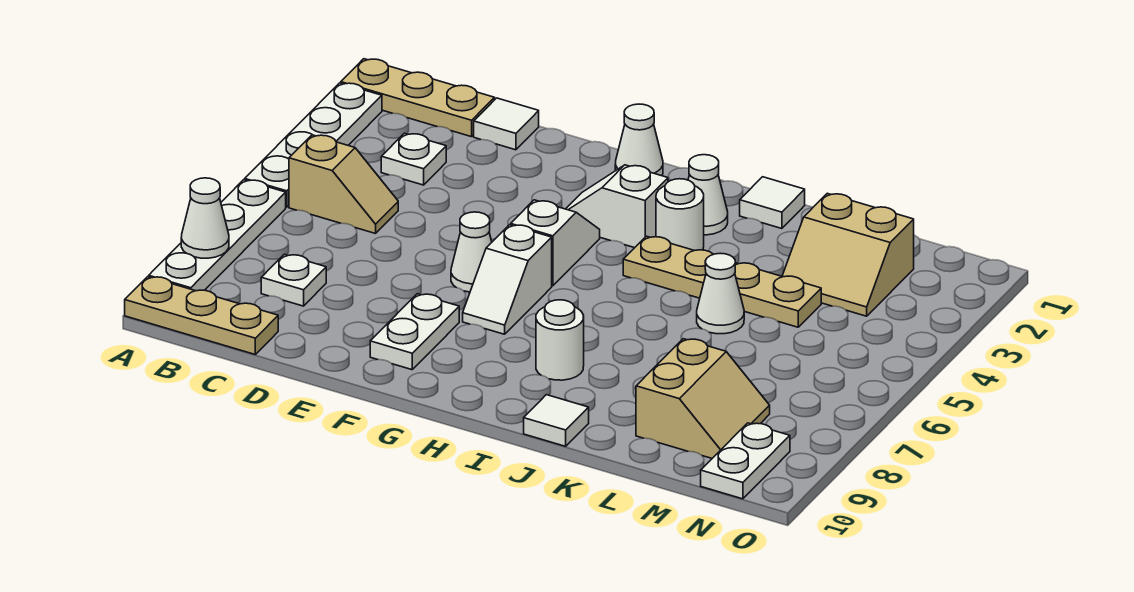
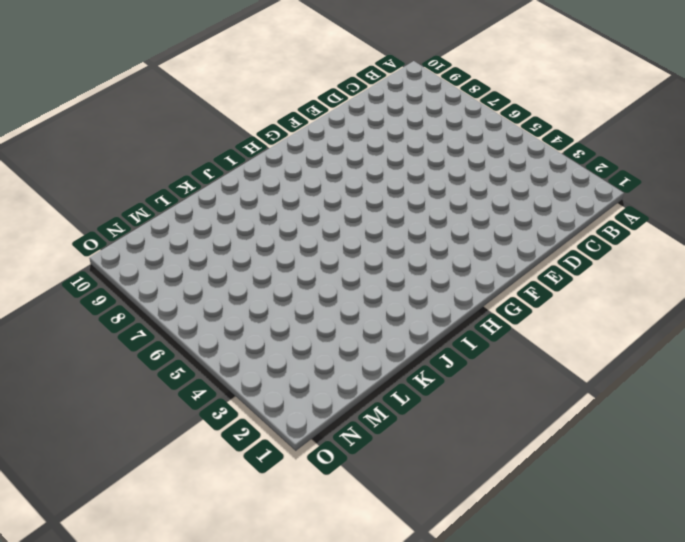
none -> tan 1x3 plate [341,59,495,137]
none -> white 1x4 plate [245,83,382,207]
none -> white 1x4 plate [149,180,286,291]

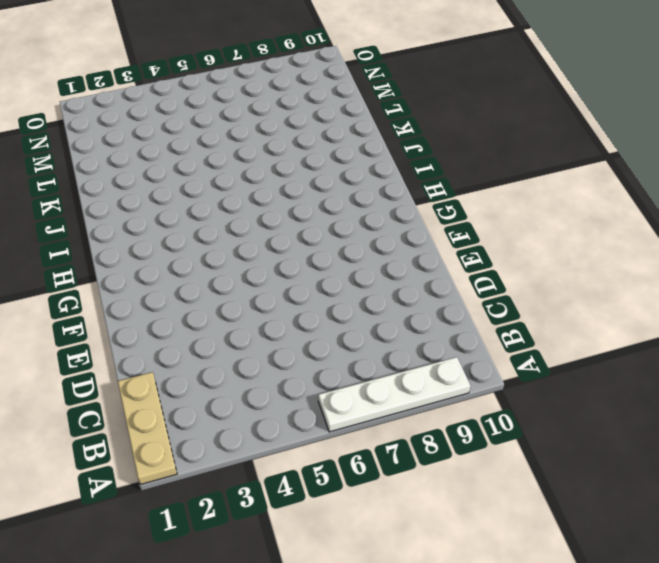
none -> white 1x4 plate [245,83,382,207]
none -> tan 1x3 plate [125,277,278,354]
none -> tan 1x2 slope [289,135,398,234]

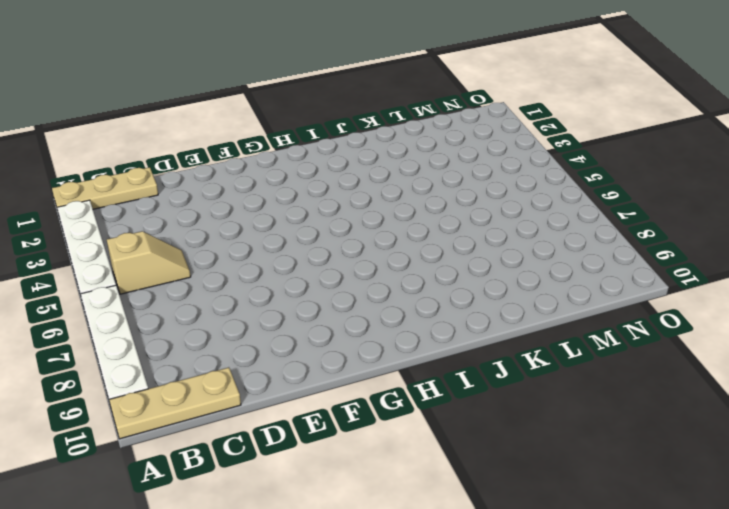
none -> white 1x1 plate [381,133,446,185]
none -> white 1x1 plate [261,254,326,306]
none -> white 1x1 tile [474,98,539,150]

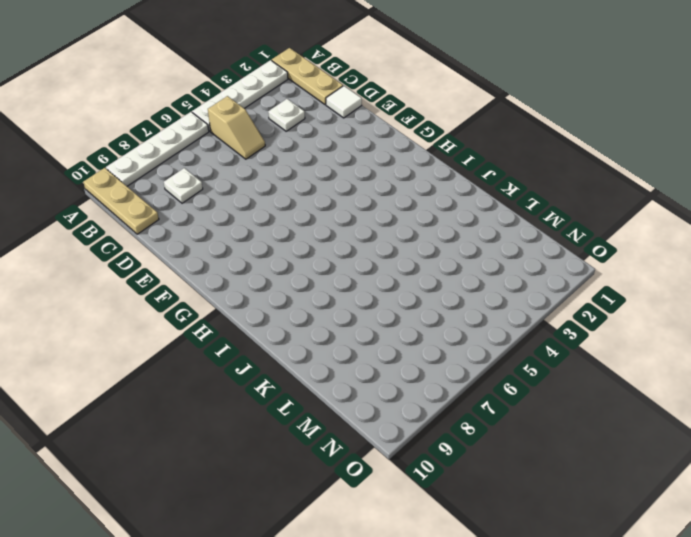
none -> white 1x1 cone [451,212,492,292]
none -> white 1x2 plate [370,294,459,370]
none -> white 1x1 cone [615,104,663,176]

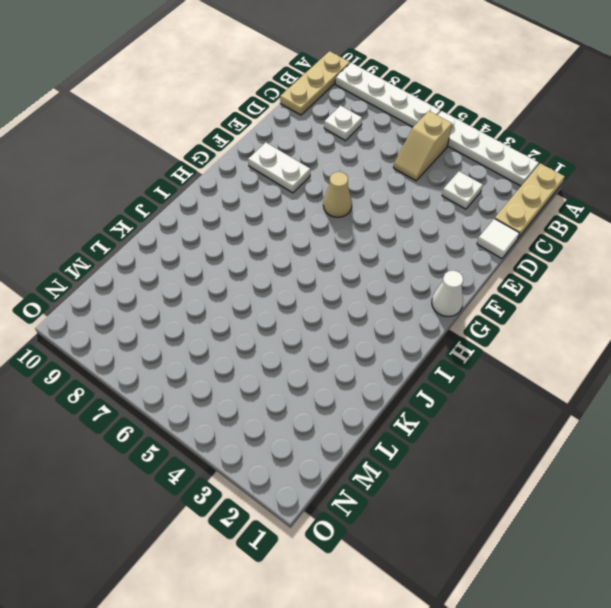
tan 1x1 cone [323,172,352,217] -> white 1x1 cone [451,212,492,292]
none -> white 1x2 slope [566,165,668,248]
none -> white 1x2 slope [511,200,600,286]
none -> white 1x2 slope [463,225,552,334]

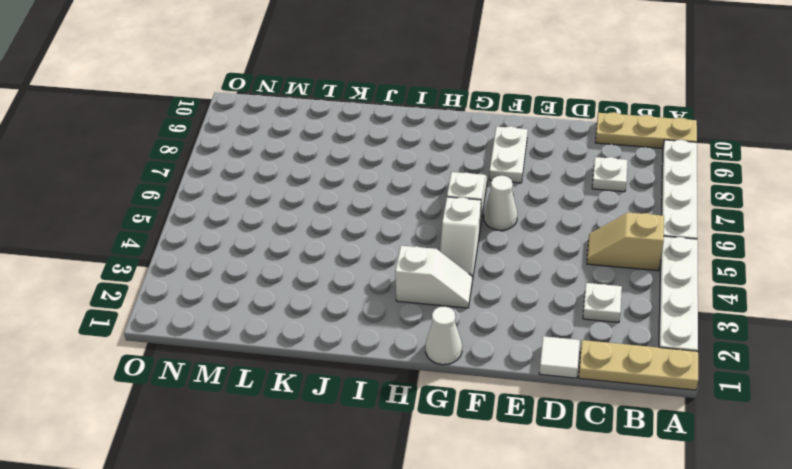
none -> white 1x1 cone [688,155,728,235]
none -> white 1x1 round brick [656,179,704,251]
none -> tan 1x4 plate [623,236,821,327]

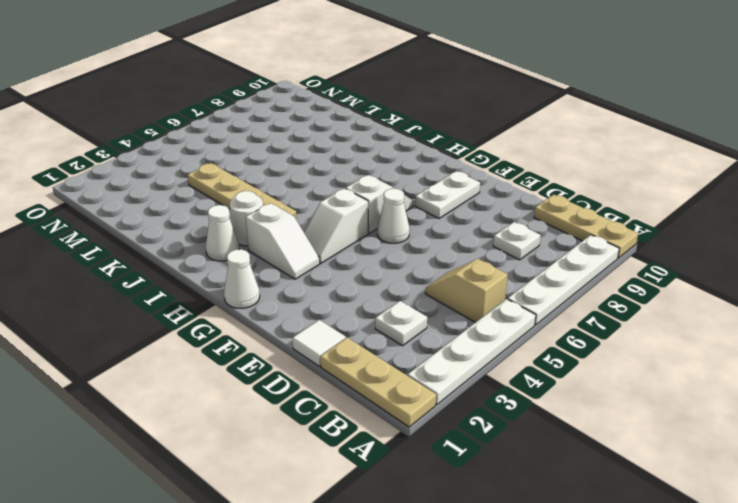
none -> white 1x1 round brick [536,300,584,380]
none -> white 1x1 tile [740,177,805,229]
none -> white 1x1 tile [524,395,589,446]

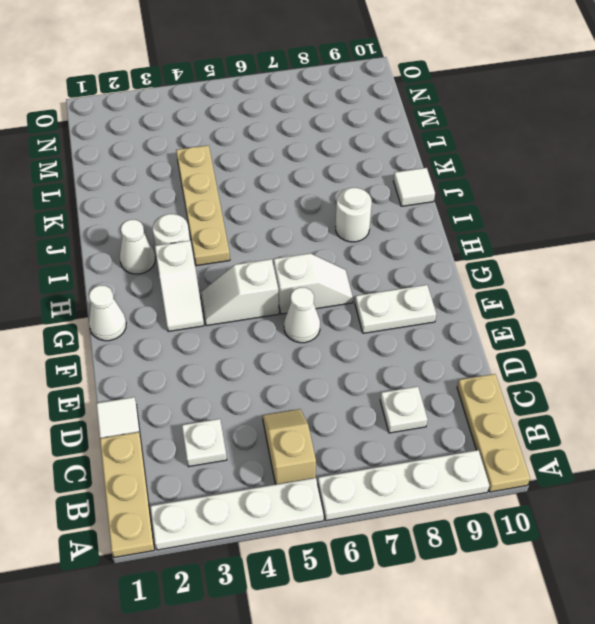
none -> white 1x1 tile [740,177,805,229]
none -> white 1x1 cone [697,253,744,334]
none -> tan 2x2 slope [782,193,914,316]

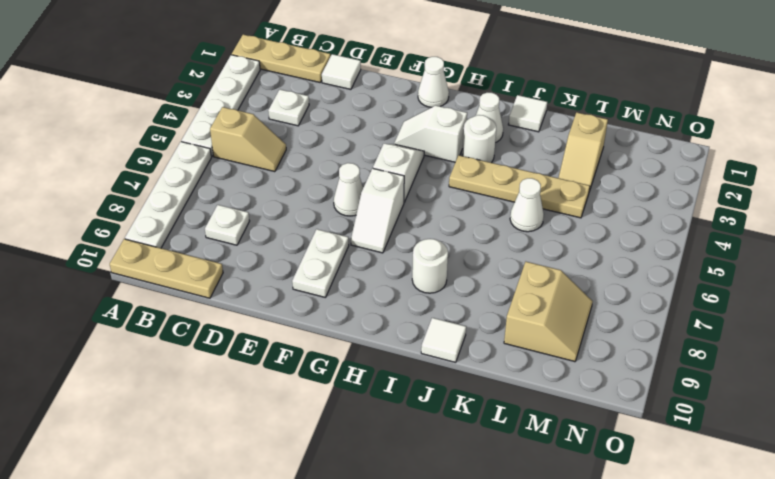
tan 1x2 slope [559,112,608,191] -> tan 2x2 slope [782,193,914,316]
none -> white 1x2 plate [701,423,790,499]
none -> white 1x1 cone [181,178,229,258]

